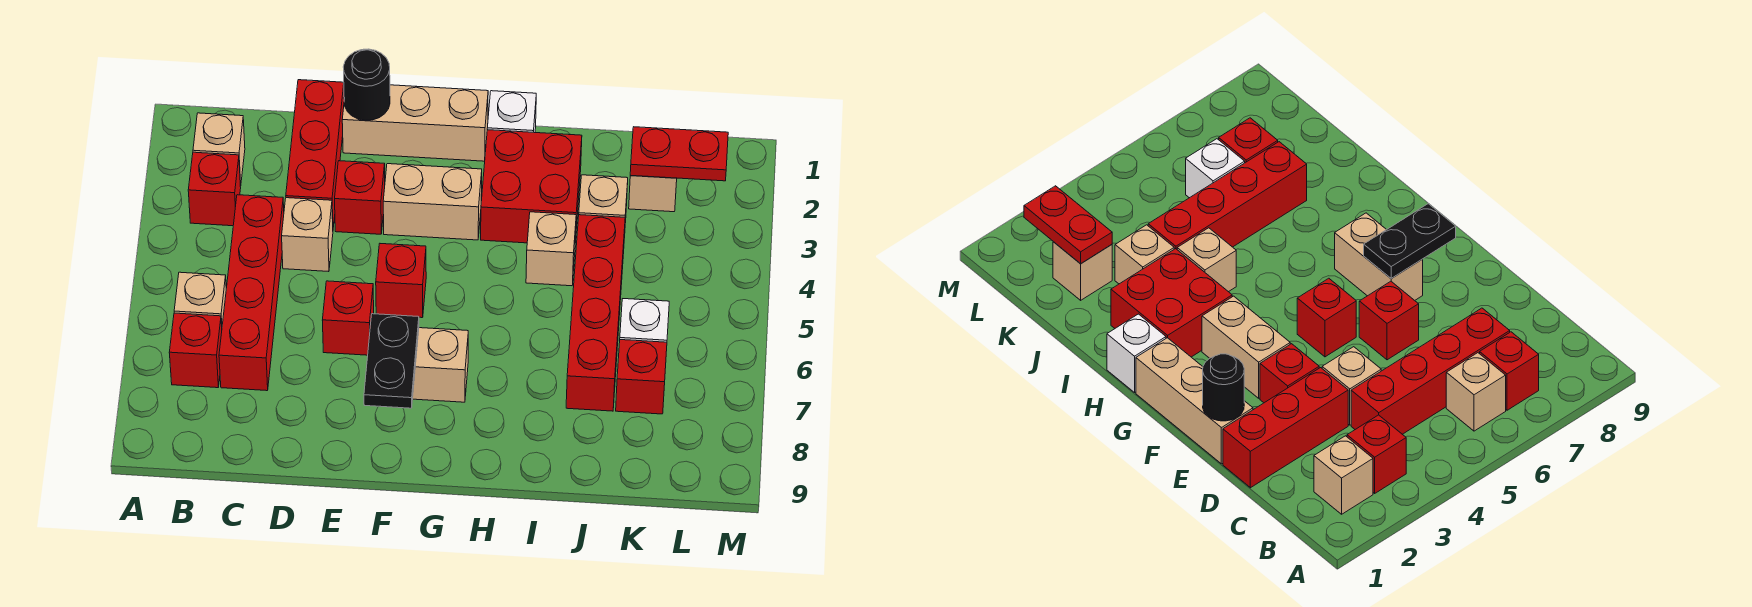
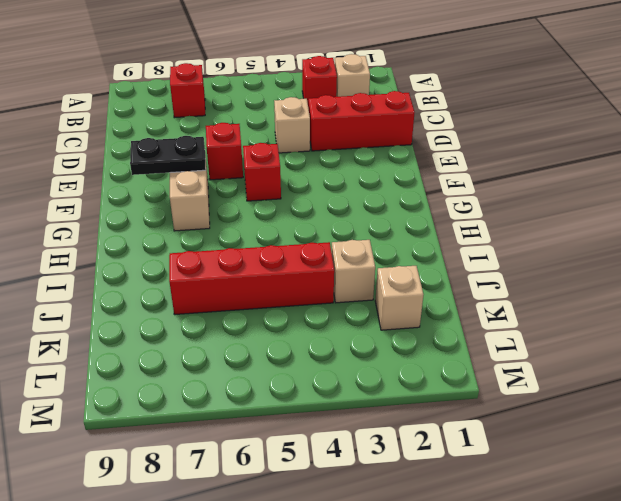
none -> tan 1x1 brick [174,272,226,324]
none -> red 1x4 brick [219,195,284,391]
none -> tan 1x3 brick [342,85,488,161]

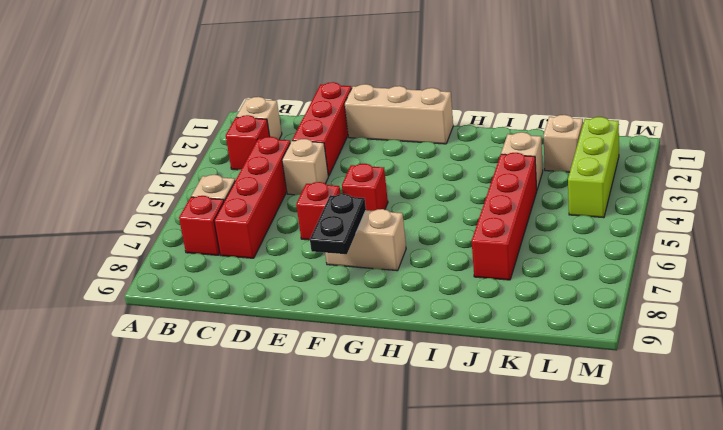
lime 1x3 brick [568,117,619,218] -> none
none -> red 1x1 brick [335,161,385,234]
none -> tan 1x2 brick [383,164,482,240]
none -> white 1x1 brick [487,91,536,133]

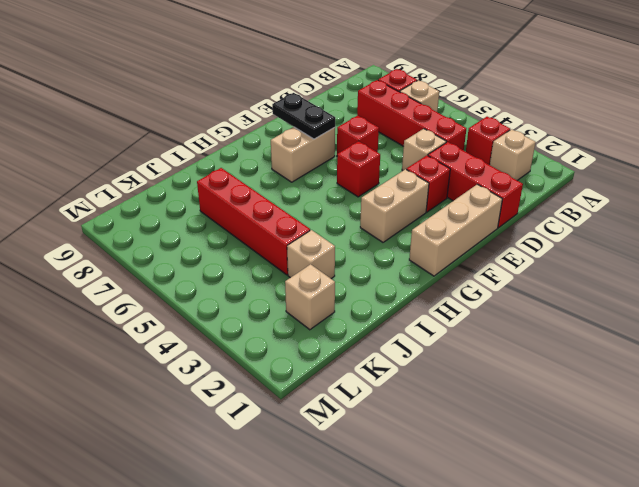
none -> white 1x1 brick [487,91,536,133]
none -> red 2x2 brick [481,130,582,243]
none -> tan 1x1 brick [526,212,576,286]

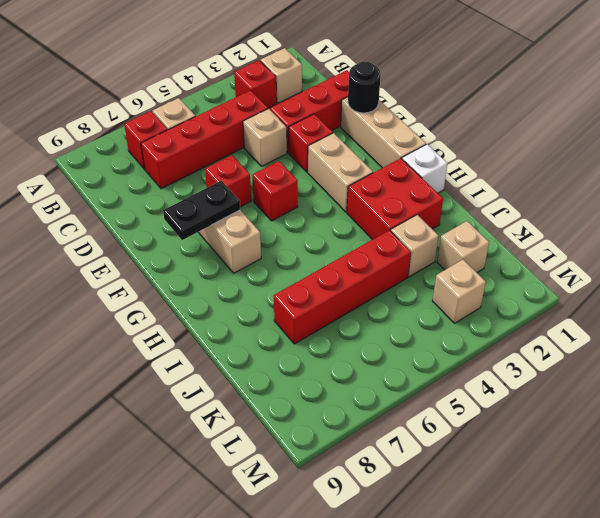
tan 1x1 brick [433,260,486,323] -> tan 1x1 brick moved to [526,212,576,286]
none -> white 1x1 brick [620,299,669,342]
none -> red 1x1 brick [616,340,667,414]
none -> red 1x2 plate [630,127,728,181]

